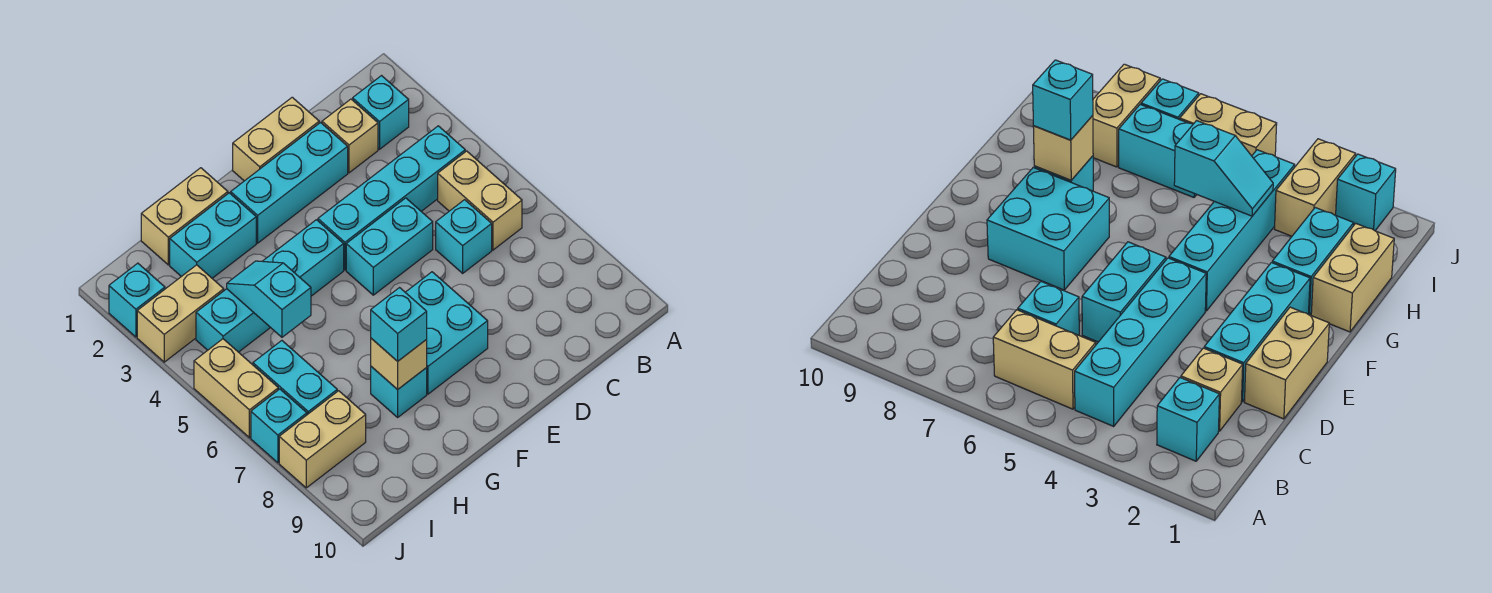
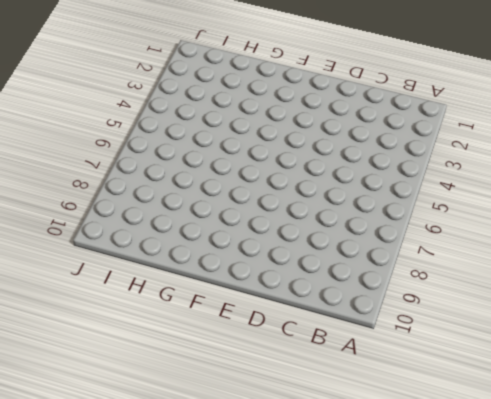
none -> cyan 1x1 brick [353,76,409,149]
none -> cyan 1x4 brick [318,126,465,270]
none -> tan 1x2 brick [438,151,522,250]

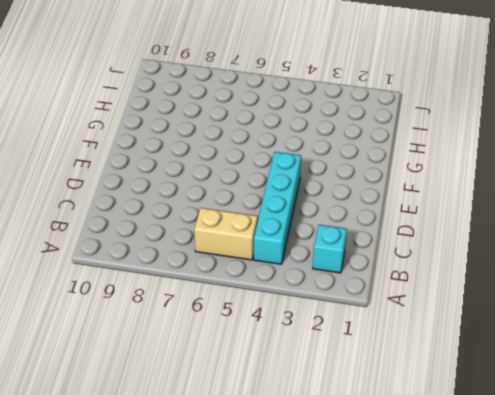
none -> tan 1x1 brick [322,99,378,173]
none -> cyan 1x1 brick [436,200,492,273]
none -> tan 1x2 brick [233,97,319,181]

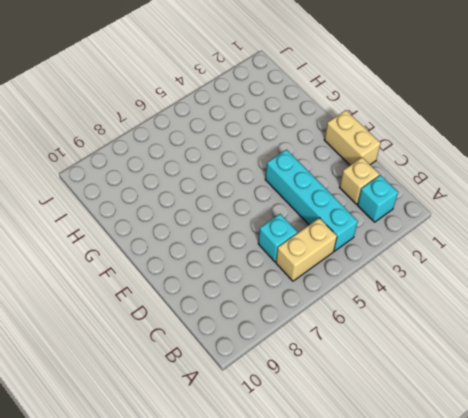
none -> cyan 1x3 brick [231,123,348,243]
none -> cyan 1x2 brick [346,198,433,295]
none -> cyan 2x2 brick [405,272,488,394]

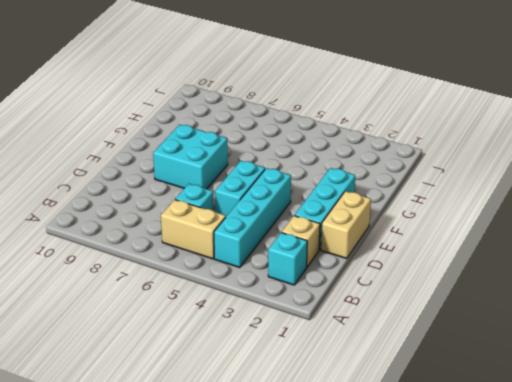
none -> cyan 1x4 brick [196,220,344,352]
none -> tan 1x2 brick [141,168,228,265]
none -> cyan 1x2 brick [170,193,256,278]

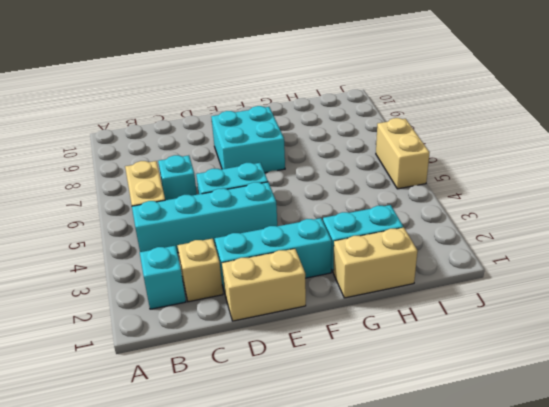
none -> cyan 1x4 brick [196,220,344,352]
none -> cyan 1x1 brick [371,367,427,417]
none -> tan 1x2 brick [137,265,224,362]

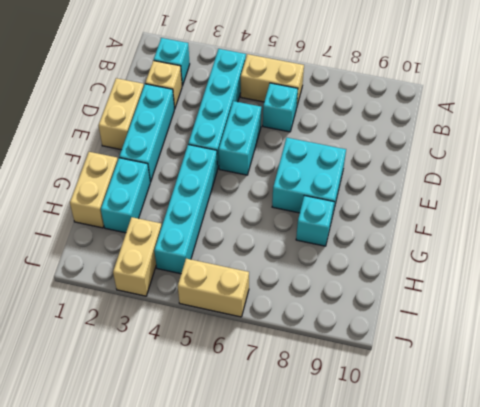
none -> cyan 1x2 brick [253,341,337,415]
none -> tan 1x2 brick [279,391,366,488]
none -> cyan 1x1 brick [109,263,165,337]

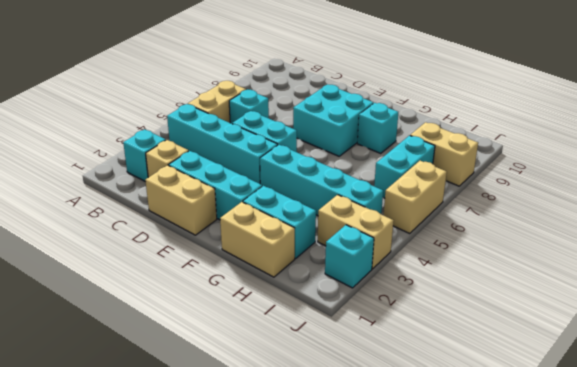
none -> cyan 1x1 brick [251,389,307,463]
none -> tan 1x1 brick [371,338,427,390]
none -> cyan 1x2 slope [227,261,311,337]

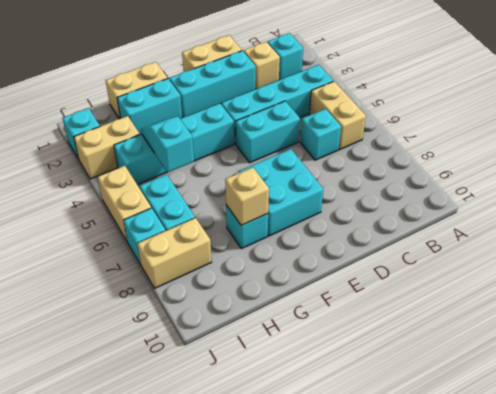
none -> cyan 1x1 brick [371,288,427,361]

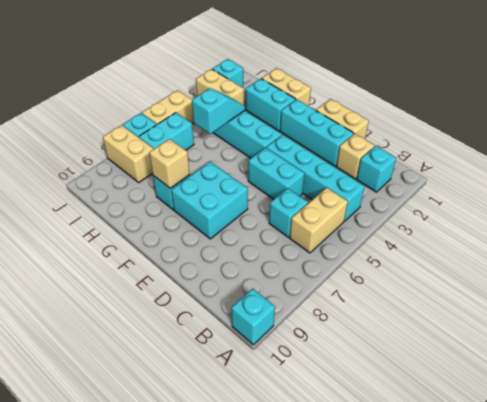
cyan 1x1 brick [231,289,275,345] -> cyan 1x1 brick moved to [371,288,427,361]

